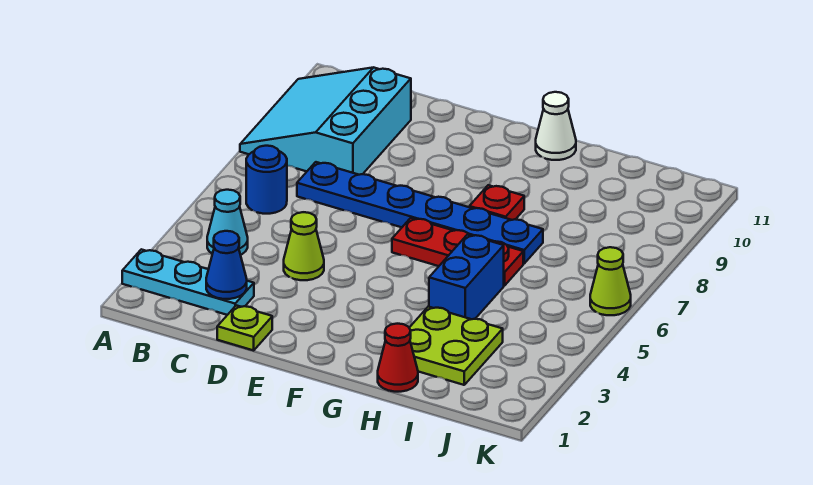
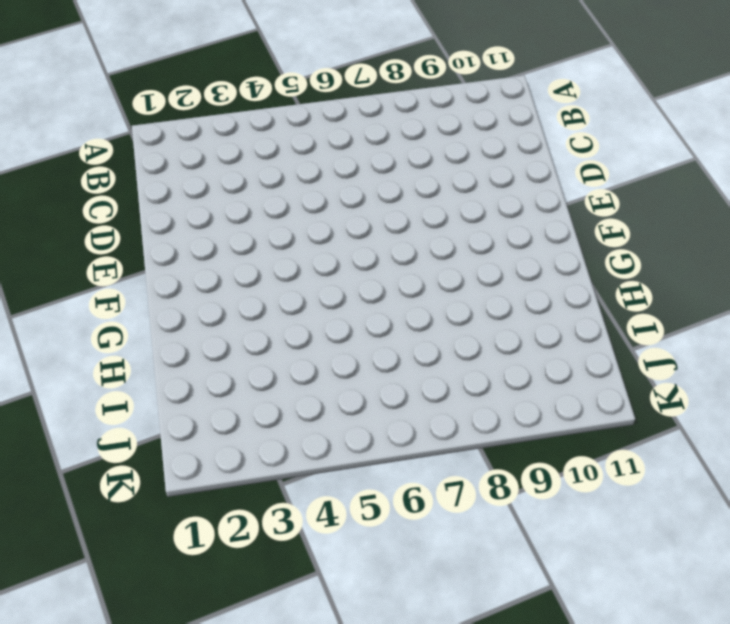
none -> cyan 1x3 plate [122,249,254,315]
none -> cyan 3x3 slope [240,68,411,175]
none -> cyan 1x1 cone [207,190,248,255]

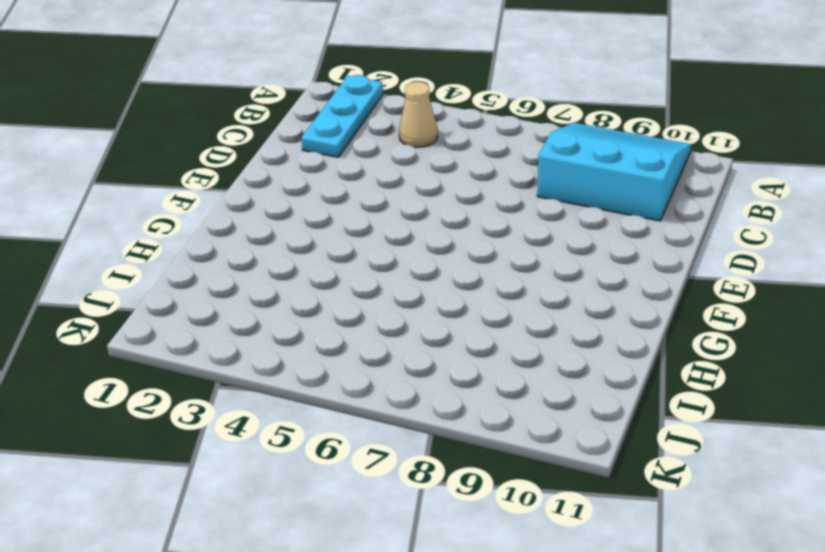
tan 1x1 cone [399,82,438,147] -> cyan 1x1 cone [207,190,248,255]
none -> blue 1x1 round brick [246,146,287,214]
none -> blue 1x6 plate [297,162,543,263]
none -> lime 1x1 plate [217,305,272,350]

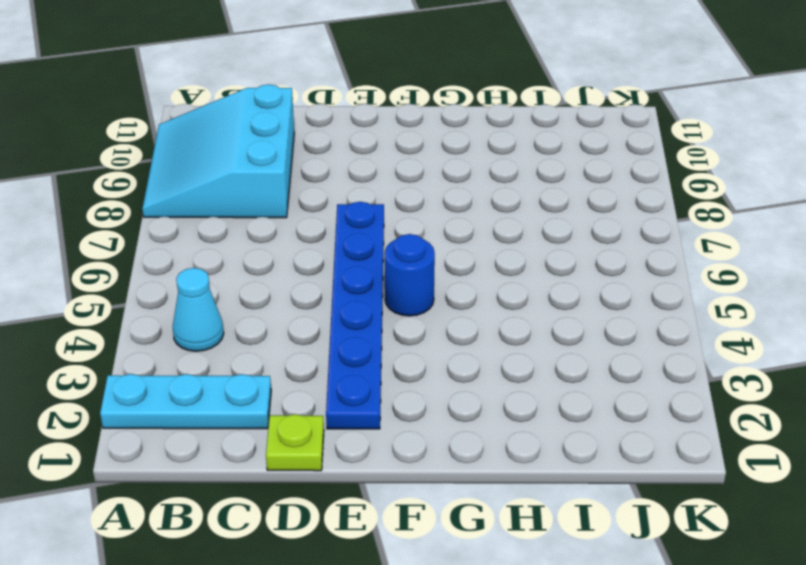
blue 1x6 plate [326,202,384,429] -> blue 1x6 plate turned to [297,162,543,263]
blue 1x1 round brick [385,234,435,316] -> blue 1x1 round brick moved to [246,146,287,214]
none -> lime 1x1 cone [284,212,324,280]
none -> red 1x3 plate [392,218,523,286]
none -> red 1x1 plate [469,185,524,220]

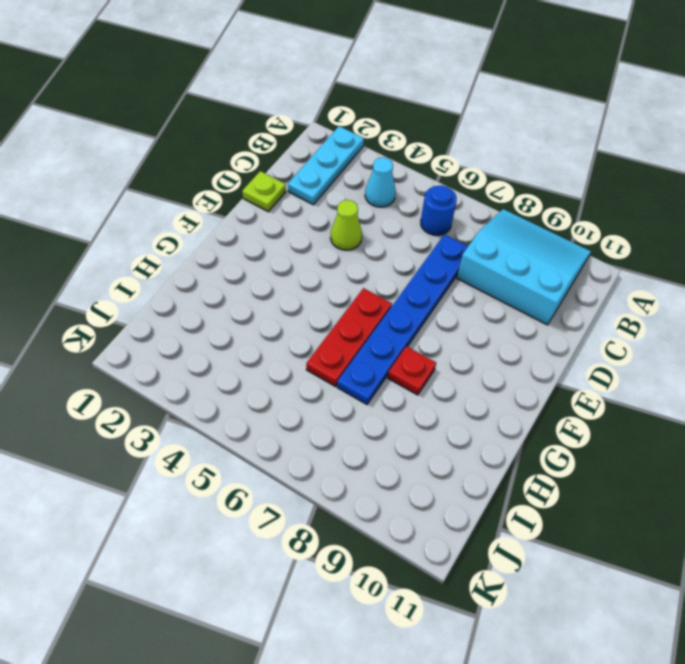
none -> white 1x1 cone [536,92,576,160]
none -> red 1x1 cone [378,324,418,392]
none -> lime 2x2 plate [409,307,503,385]

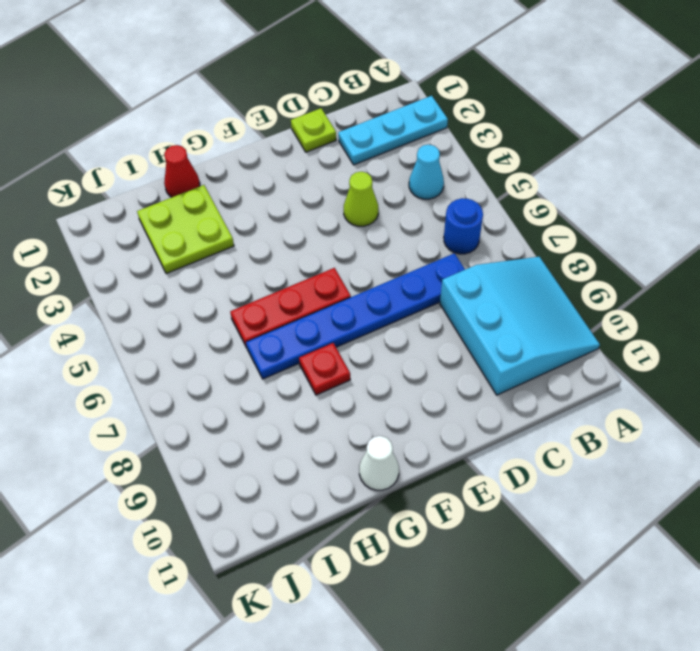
none -> blue 1x2 brick [429,234,504,319]
none -> lime 1x1 cone [590,247,631,315]
none -> blue 1x1 cone [206,231,247,299]

